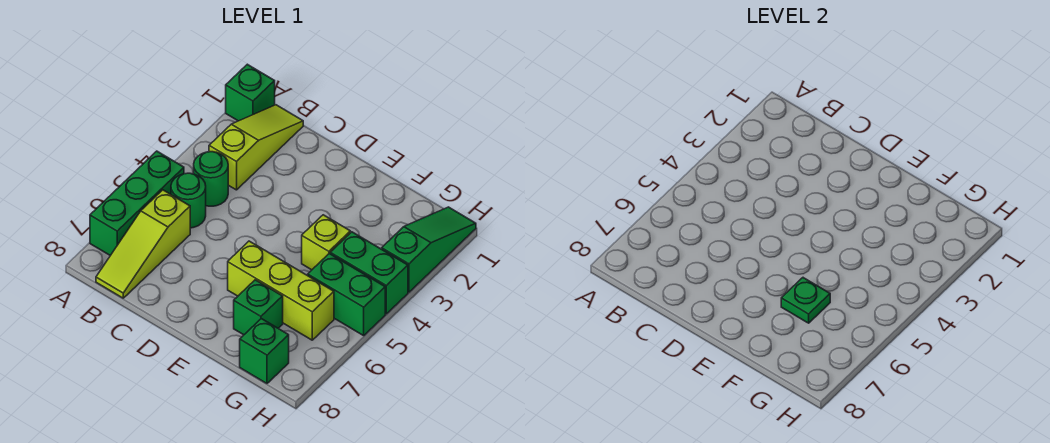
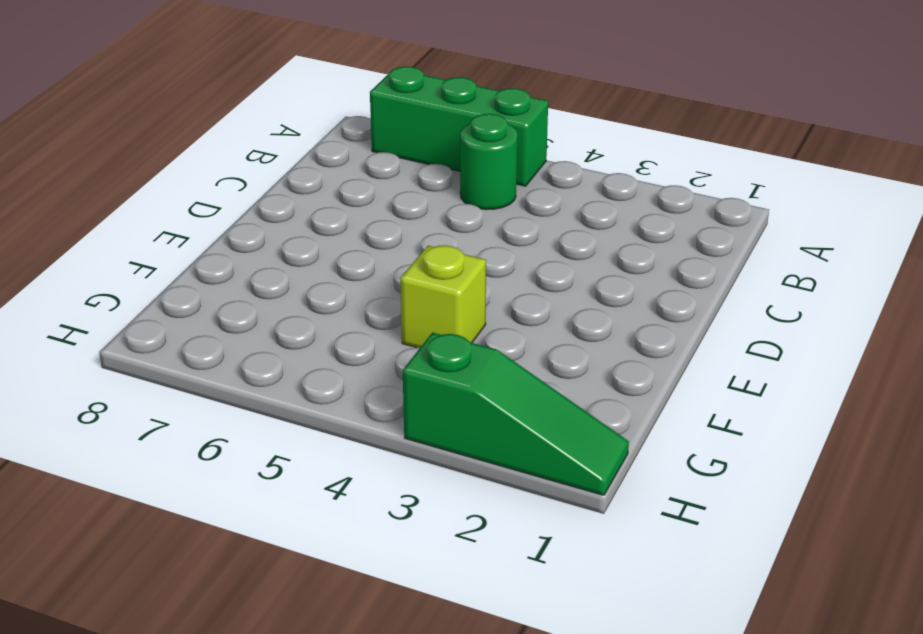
none -> green 1x1 brick [226,64,275,121]
none -> lime 1x3 slope [209,105,303,190]
none -> green 1x1 round brick [194,152,228,206]

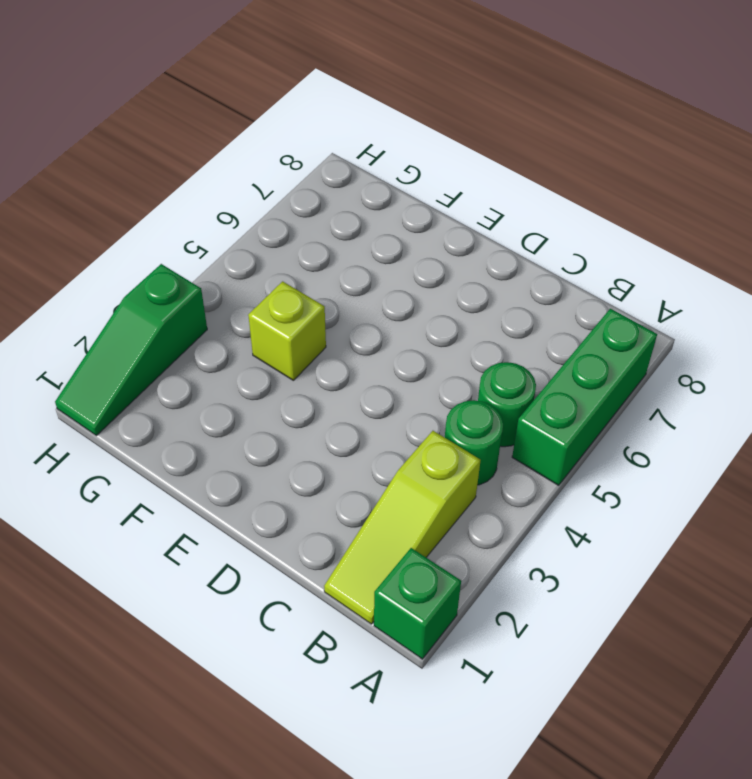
none -> lime 1x3 slope [96,190,190,298]
none -> lime 1x3 brick [228,241,334,340]
none -> green 1x1 brick [234,280,283,335]

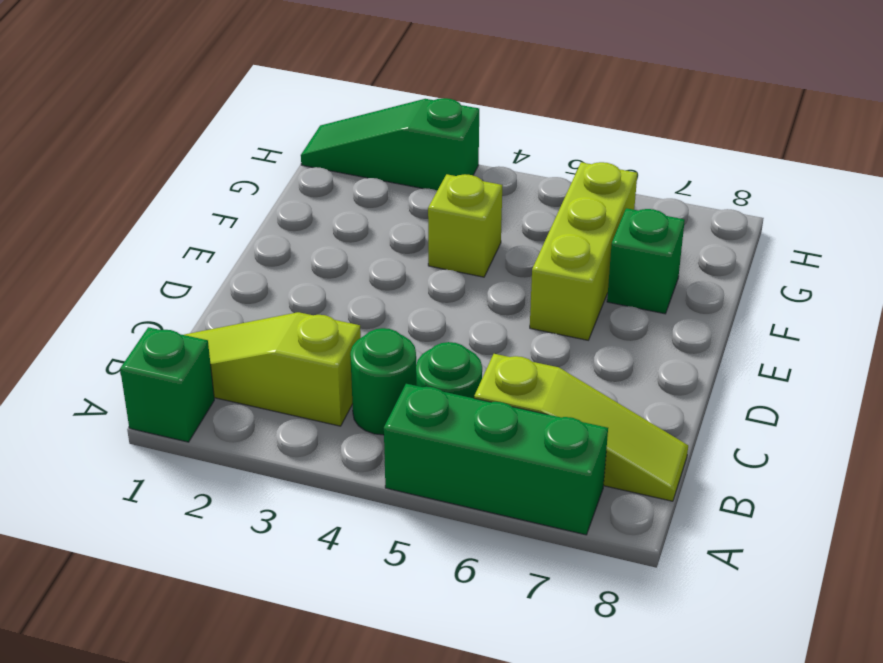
none -> green 1x2 brick [330,232,408,314]
none -> green 1x2 brick [308,254,385,336]
none -> green 1x1 brick [240,319,289,383]

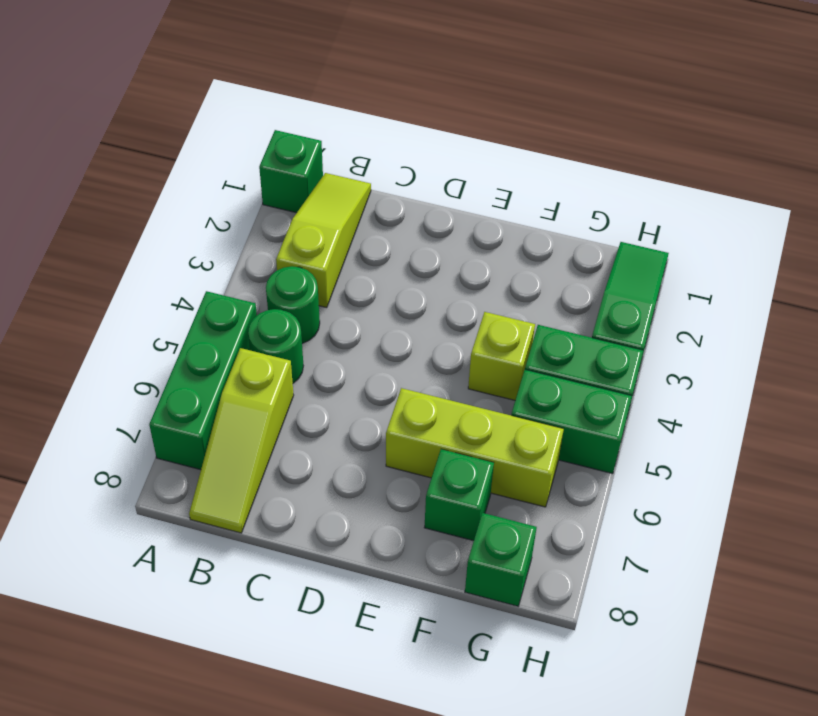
none -> green 1x1 plate [781,278,830,323]

